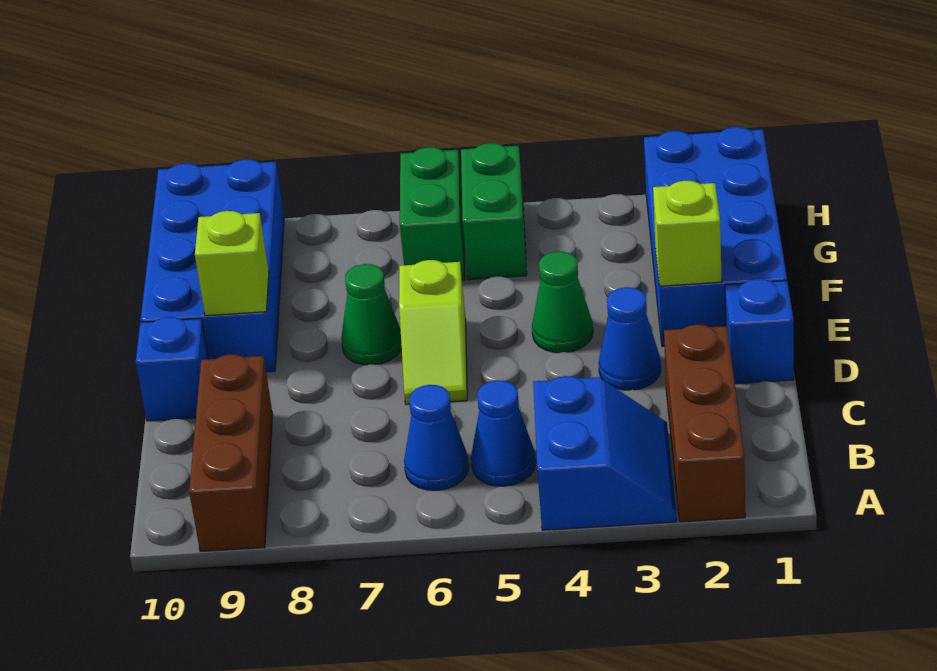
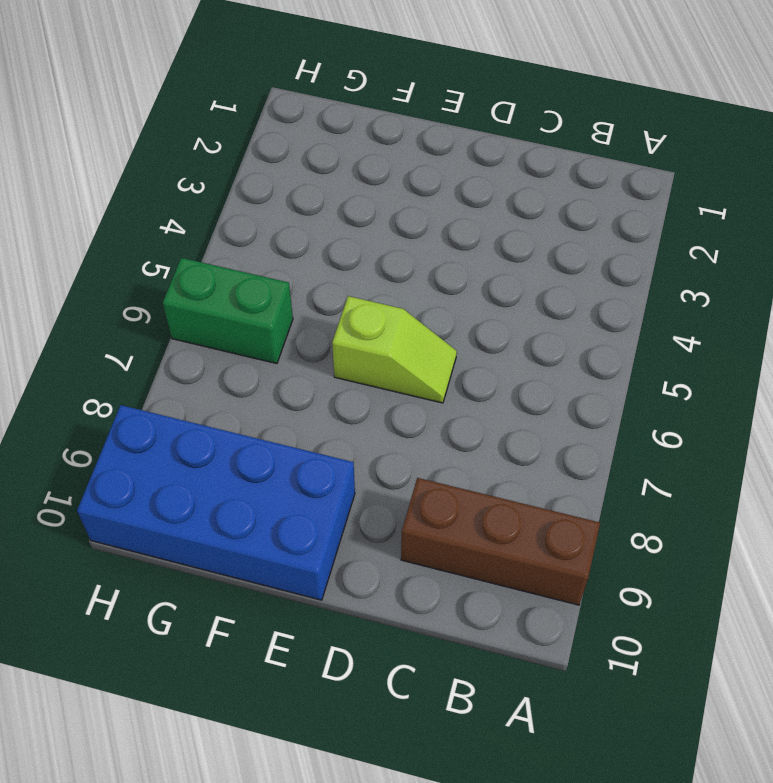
none -> brown 1x3 brick [664,325,745,522]
none -> blue 2x2 slope [533,376,676,530]
none -> blue 1x1 cone [471,380,536,486]

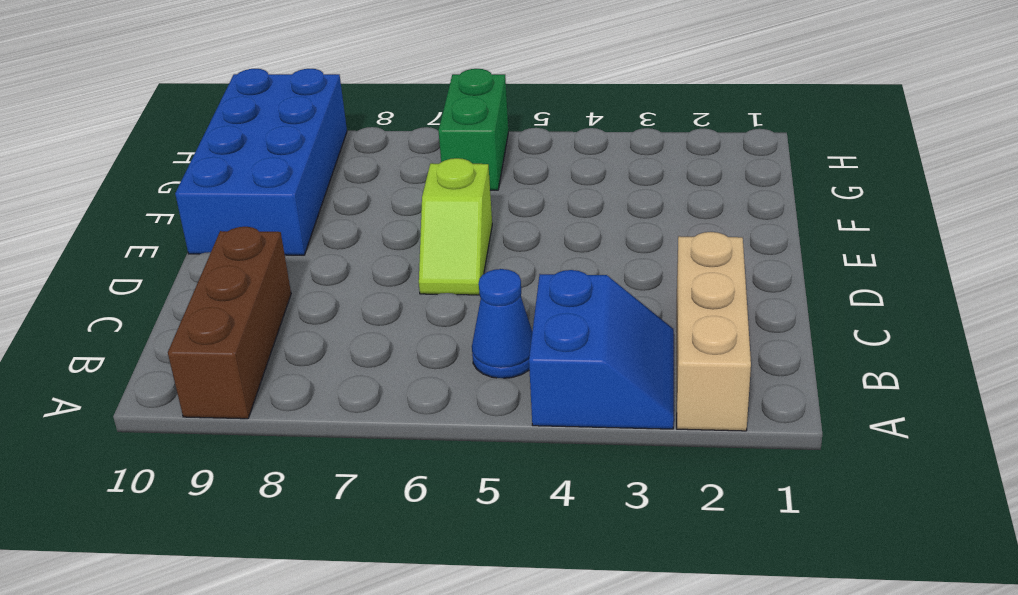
tan 1x3 brick [677,232,751,431] -> brown 1x3 brick [664,325,745,522]
none -> blue 1x1 cone [404,385,469,490]
none -> blue 1x1 brick [725,279,794,384]
none -> blue 1x1 cone [599,287,661,390]

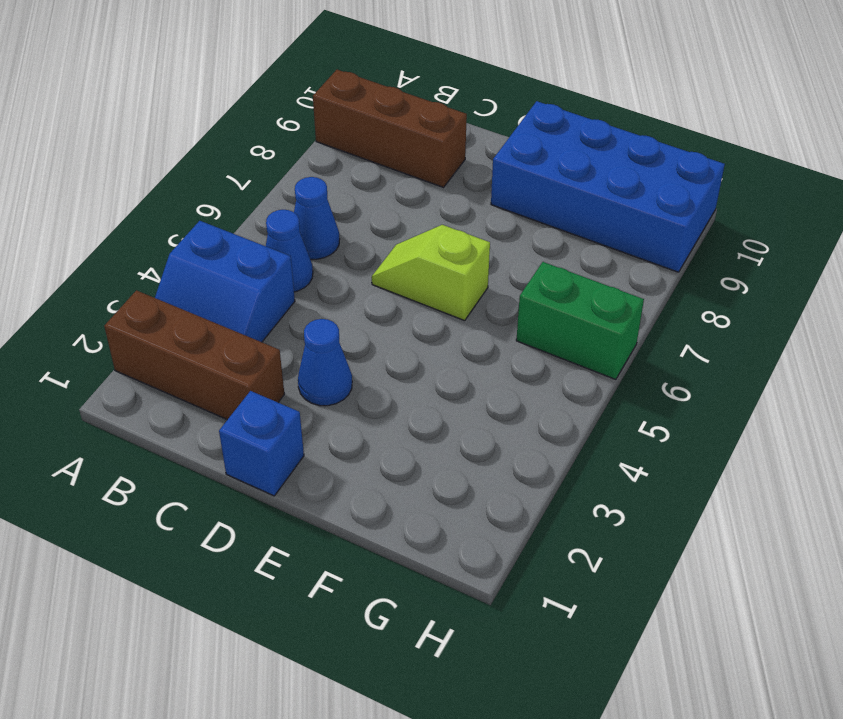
none -> blue 1x1 brick [136,317,208,421]
none -> blue 2x4 brick [644,127,787,346]
none -> green 1x1 cone [532,251,593,353]

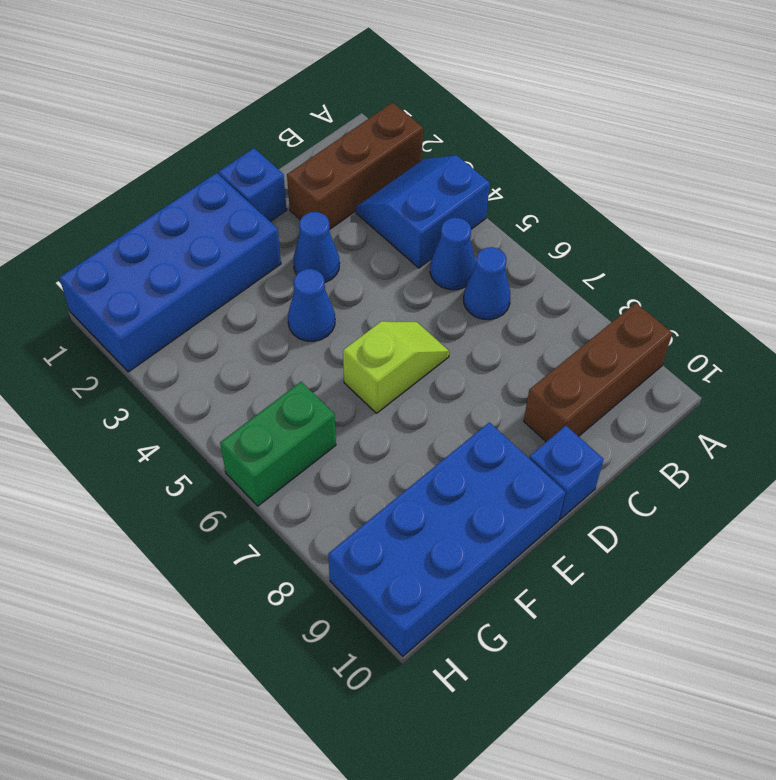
blue 1x1 cone [288,269,335,341] -> green 1x1 cone [532,251,593,353]
none -> green 1x1 cone [341,264,402,365]
none -> green 1x2 brick [461,143,527,280]
none -> lime 1x1 brick [653,181,722,286]

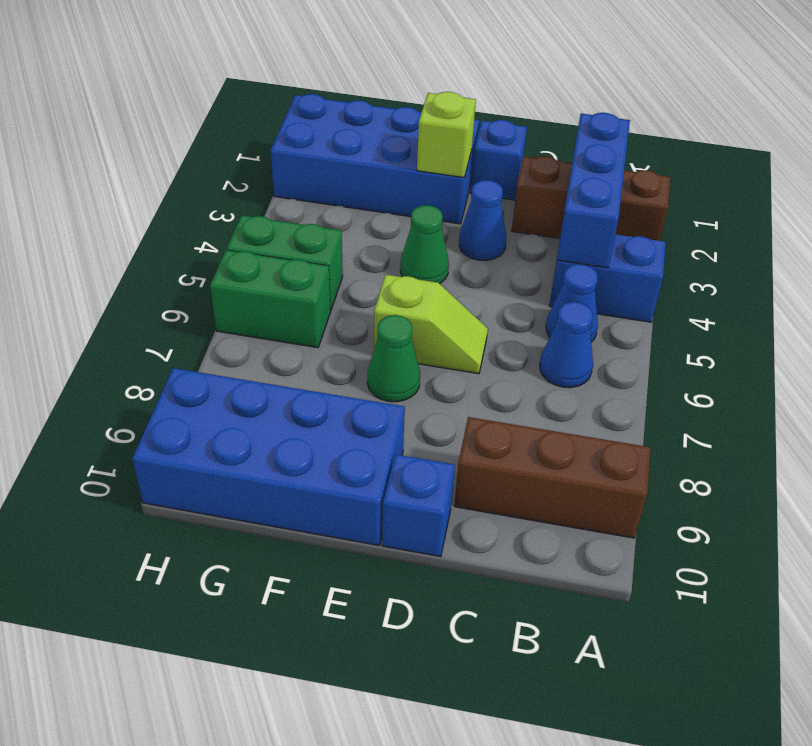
blue 1x3 brick [557,113,630,268] -> none
none -> lime 1x1 brick [195,211,269,316]

